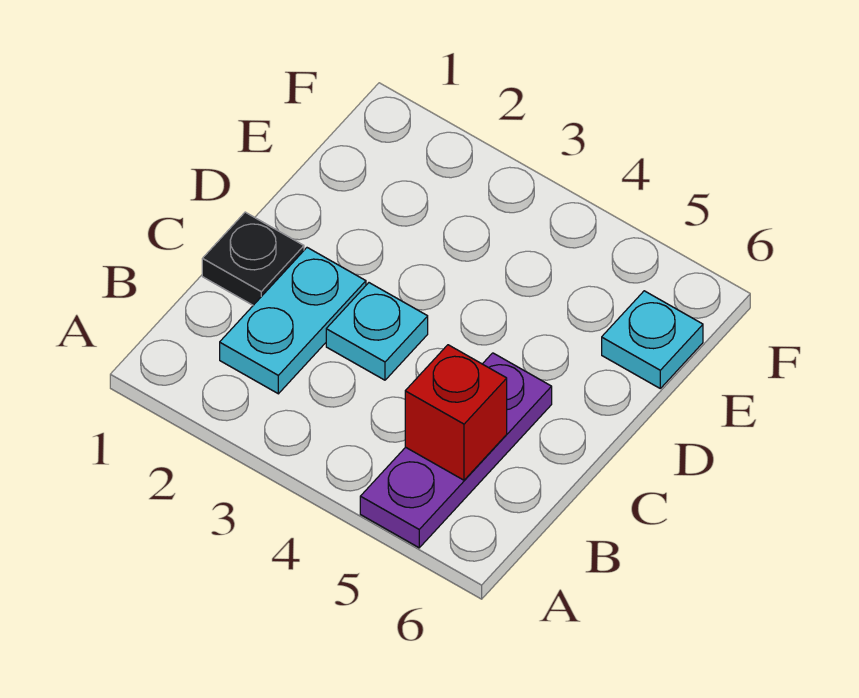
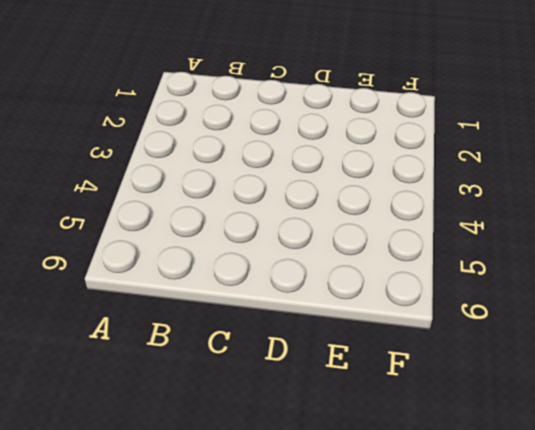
none -> purple 1x3 plate [360,353,552,548]
none -> cyan 1x2 plate [220,248,366,394]

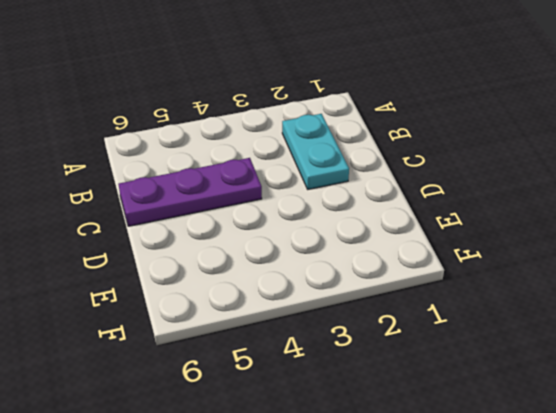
purple 1x3 plate [119,158,262,226] -> purple 1x3 plate turned to [360,353,552,548]
none -> black 1x1 plate [202,212,304,305]
none -> cyan 1x1 plate [326,283,428,380]

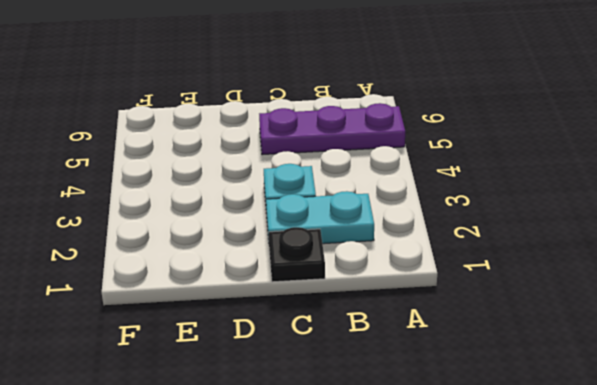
none -> cyan 1x1 plate [602,291,703,388]
none -> red 1x1 brick [405,345,507,480]

